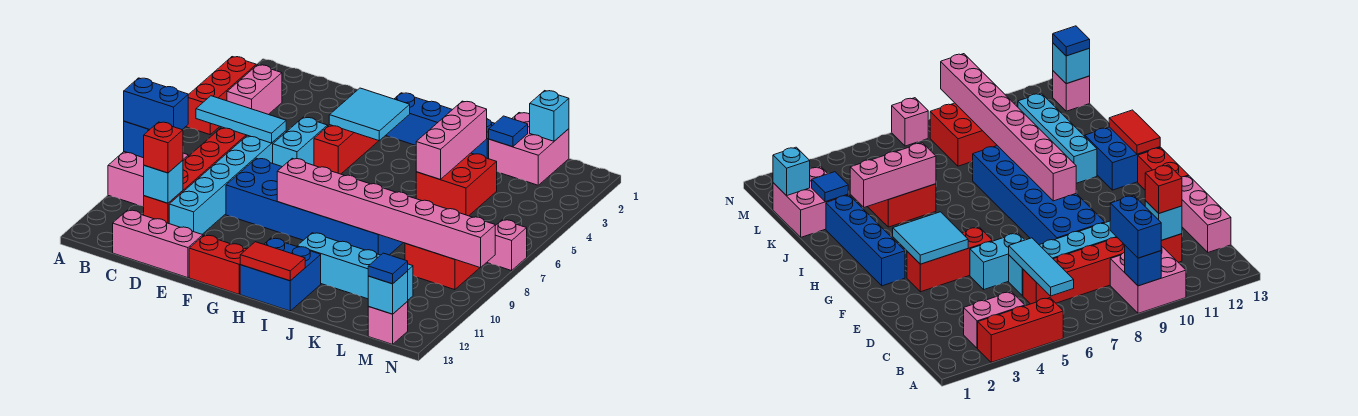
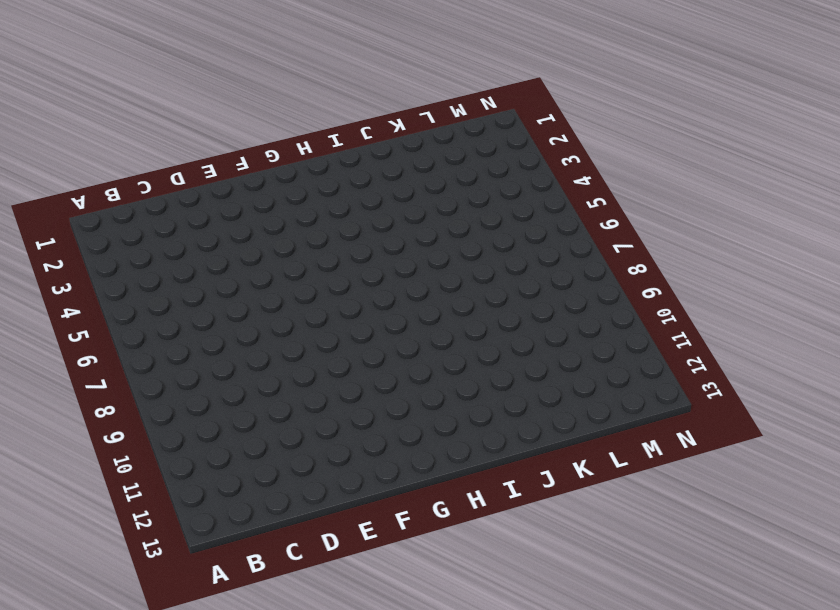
none -> red 1x3 brick [186,57,256,135]
none -> pink 2x2 brick [108,152,188,206]
none -> pink 1x2 brick [227,65,282,115]
none -> red 1x6 brick [144,127,247,224]

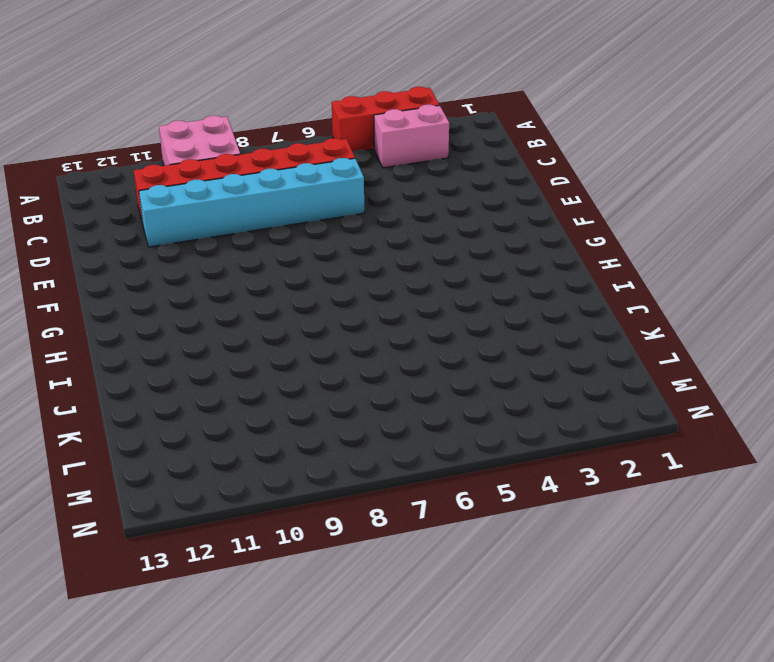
none -> pink 1x3 brick [113,210,203,278]
none -> cyan 1x2 brick [273,117,328,167]
none -> blue 2x6 brick [226,158,403,255]
none -> red 1x3 brick [314,125,378,174]

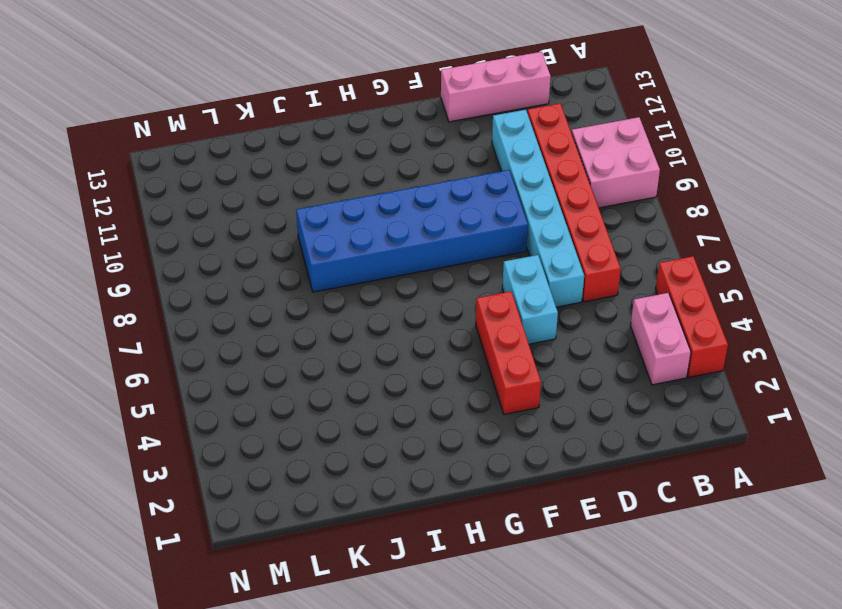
none -> red 1x2 brick [189,235,246,294]
none -> blue 1x4 brick [386,93,495,159]
none -> blue 2x2 brick [240,238,321,311]
none -> cyan 1x4 brick [297,233,413,300]

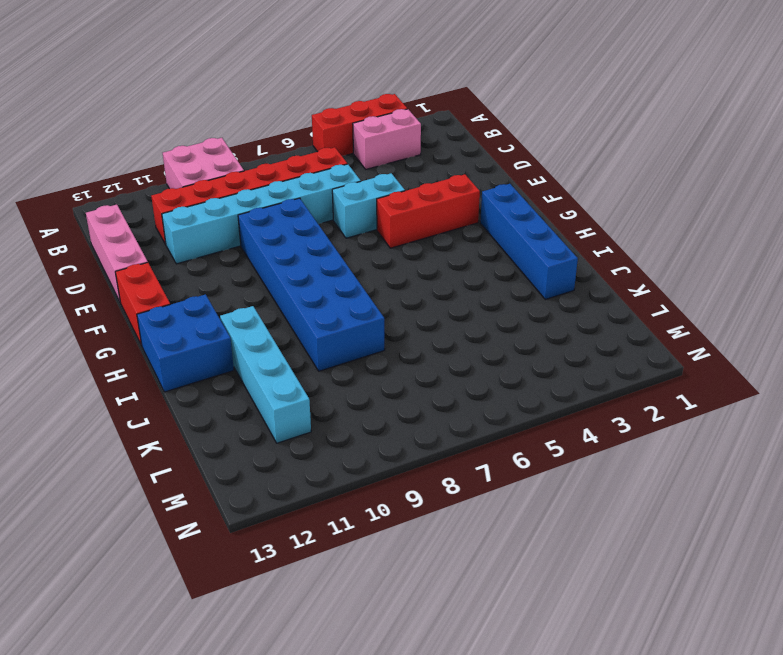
none -> red 2x2 brick [416,153,497,216]
none -> pink 2x2 brick [489,113,569,185]
none -> red 2x2 brick [405,243,480,290]
none -> pink 1x1 brick [368,301,408,344]

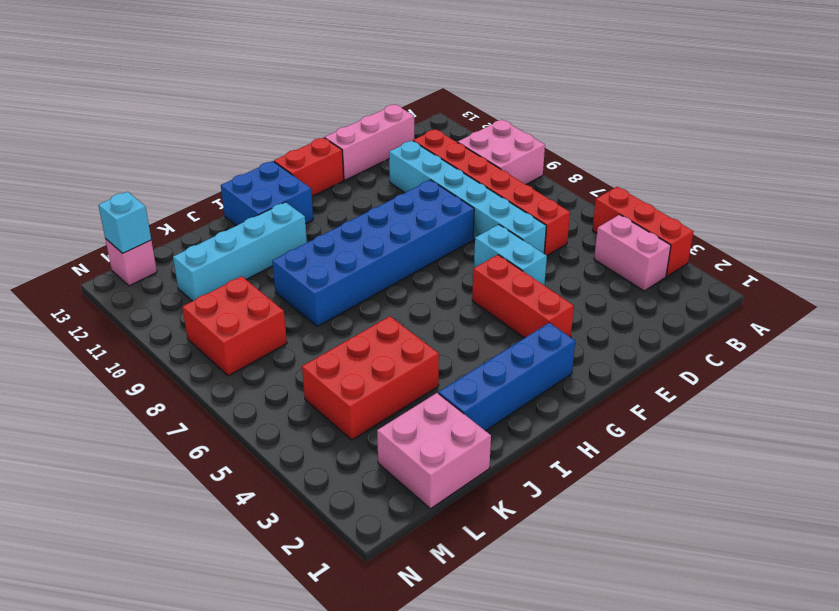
red 2x3 brick [302,316,439,440] -> red 2x2 brick [416,153,497,216]
none -> pink 1x1 brick [487,220,527,271]
none -> blue 1x1 brick [124,121,150,158]
none -> cyan 1x3 tile [196,96,286,143]
none -> cyan 1x1 brick [144,160,183,203]

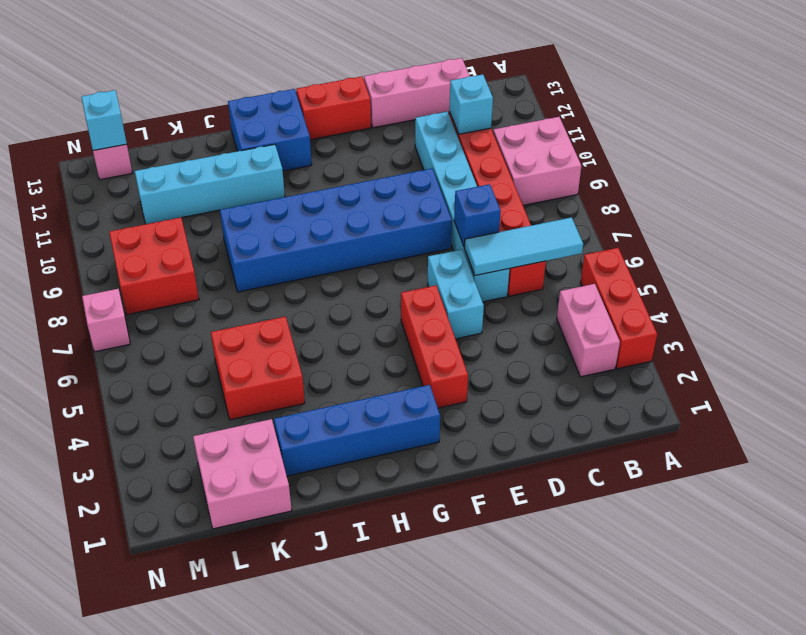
blue 1x1 brick [454,184,501,247] -> blue 1x1 brick moved to [124,121,150,158]
none -> cyan 2x2 tile [329,88,410,141]
none -> pink 1x8 brick [277,158,495,268]
none -> red 1x2 tile [240,242,305,281]
none -> pink 1x3 brick [416,101,487,179]

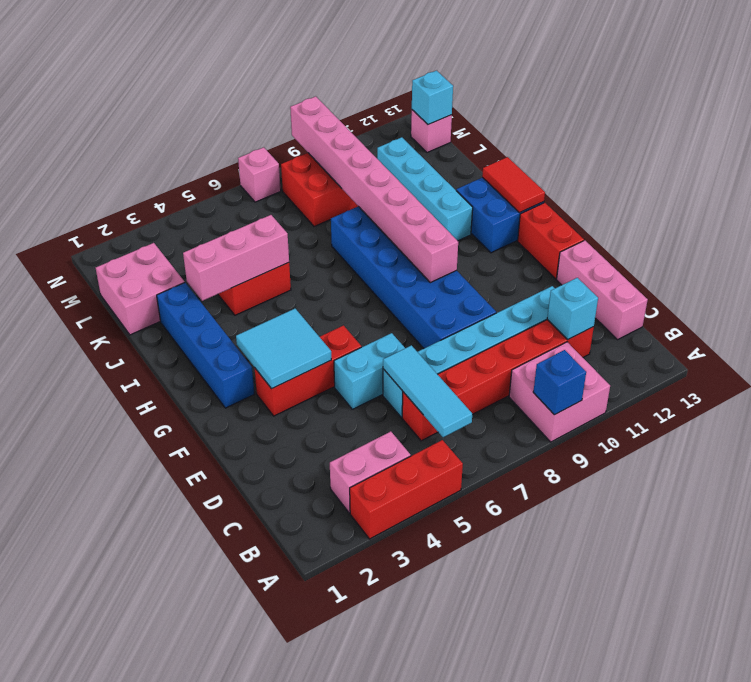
none -> blue 1x1 tile [489,116,528,147]
none -> cyan 1x1 brick [530,91,569,141]
none -> blue 1x2 brick [124,78,188,130]
none -> red 1x1 brick [144,122,183,173]

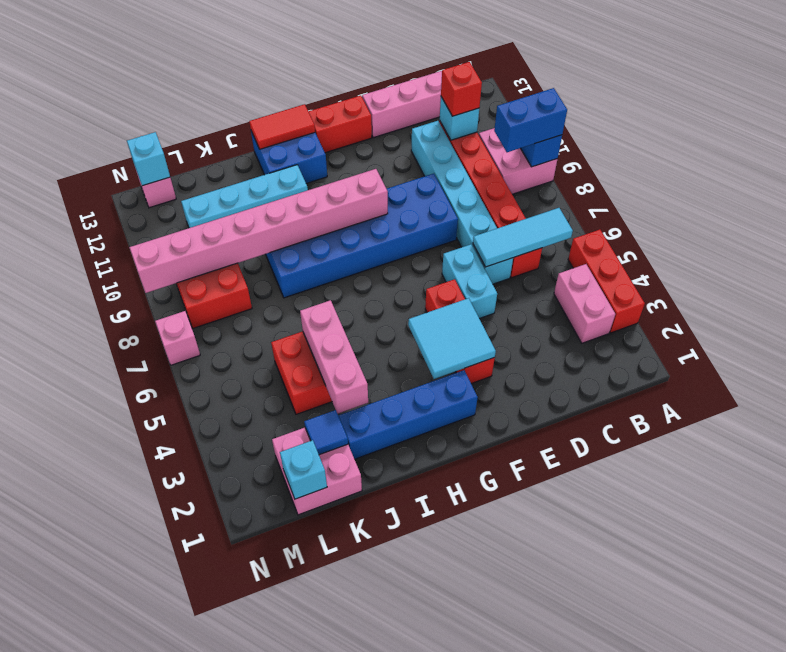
none -> blue 1x1 tile [368,253,408,284]

